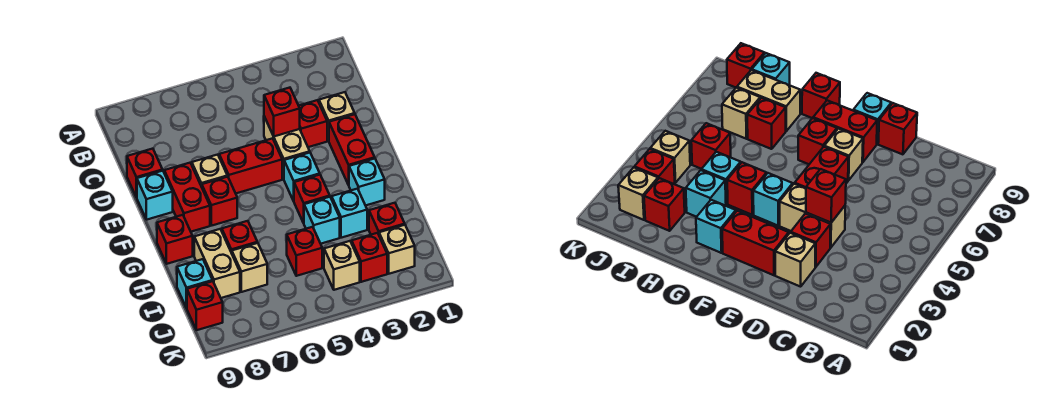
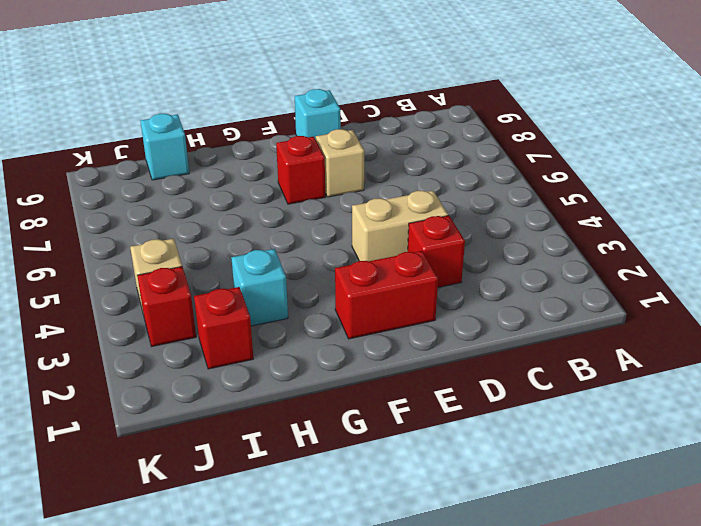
none -> tan 1x1 brick [319,92,355,141]
none -> red 1x1 brick [127,149,163,198]
none -> red 1x2 brick [219,138,282,193]

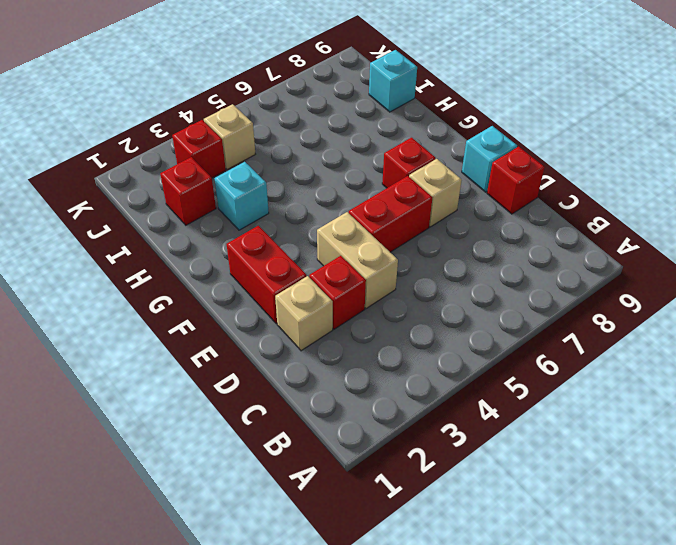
none -> red 1x2 brick [164,163,210,232]
none -> cyan 1x1 brick [284,153,320,201]
none -> cyan 1x1 brick [349,159,385,206]

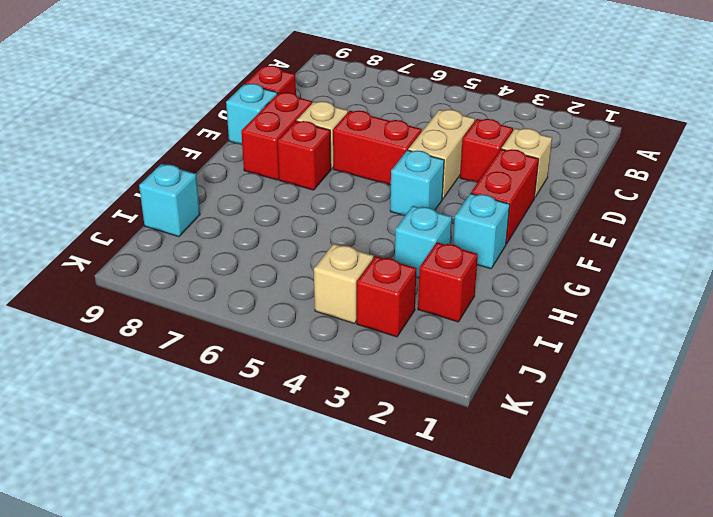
none -> red 1x1 brick [294,175,330,223]
none -> red 1x1 brick [157,215,193,264]
none -> cyan 1x1 brick [304,197,340,244]

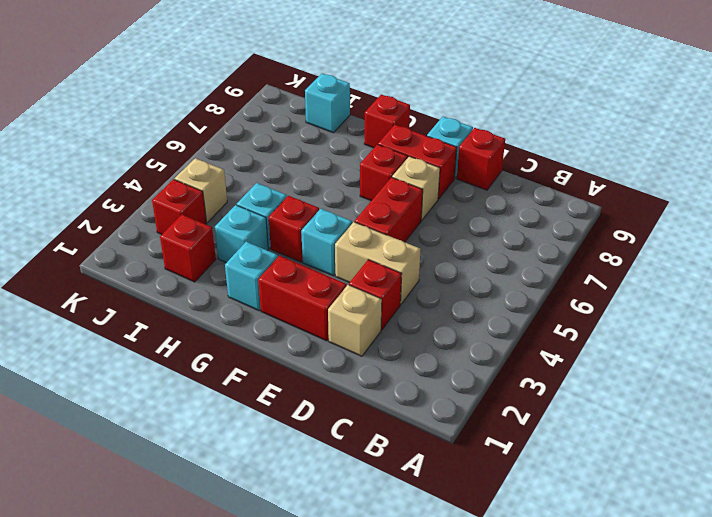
none -> red 1x1 brick [222,221,257,253]
none -> tan 1x2 brick [194,229,240,298]
none -> red 1x1 brick [287,227,322,276]

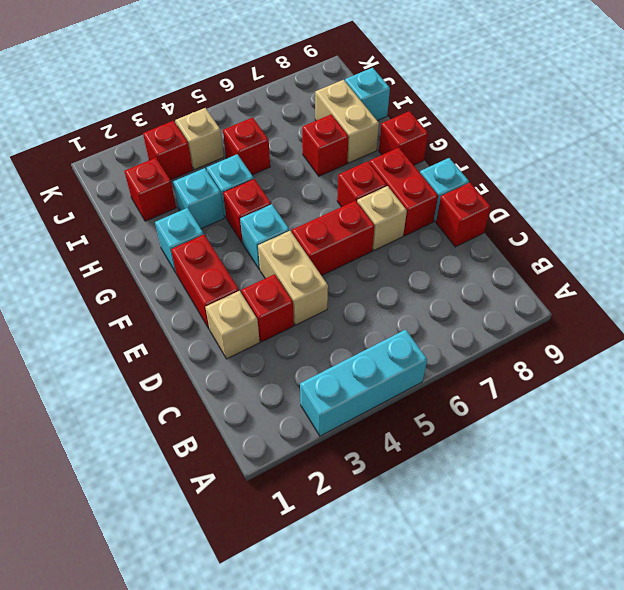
cyan 1x3 brick [300,330,427,436] -> none
none -> tan 1x1 brick [232,243,267,292]
none -> tan 1x1 brick [379,225,415,274]
none -> red 1x1 brick [187,281,223,330]

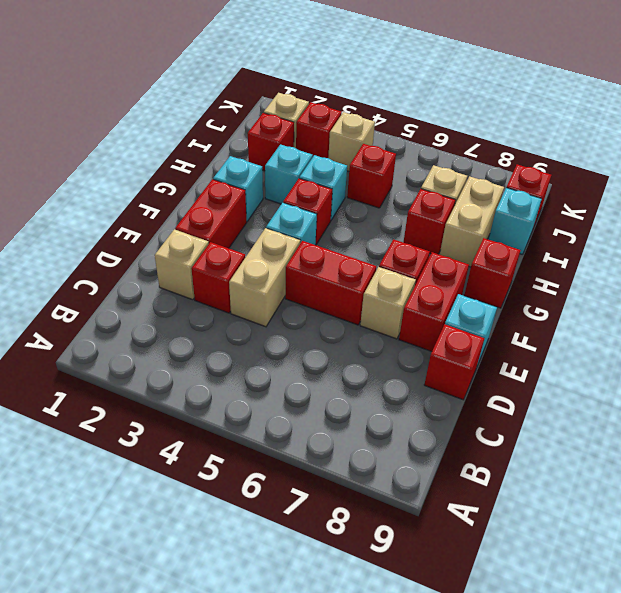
none -> red 1x1 brick [264,88,300,136]

